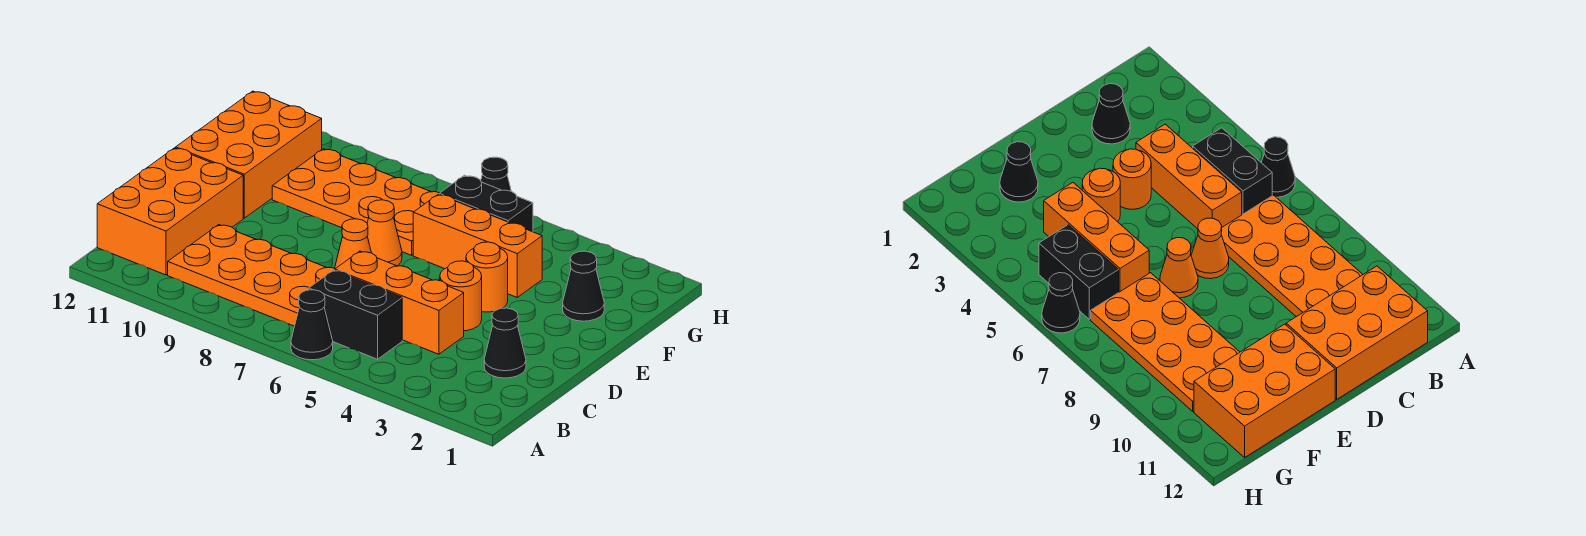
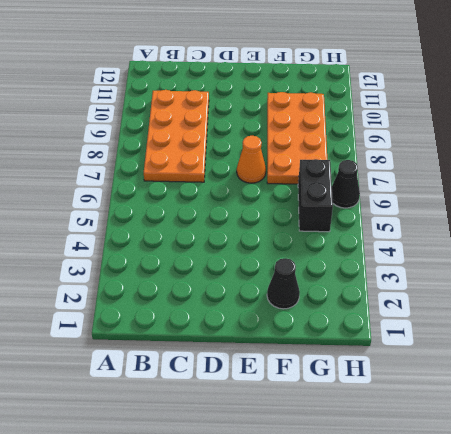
none -> black 1x1 cone [291,290,333,360]
none -> black 1x2 brick [309,270,402,359]
none -> orange 2x3 brick [97,148,243,275]

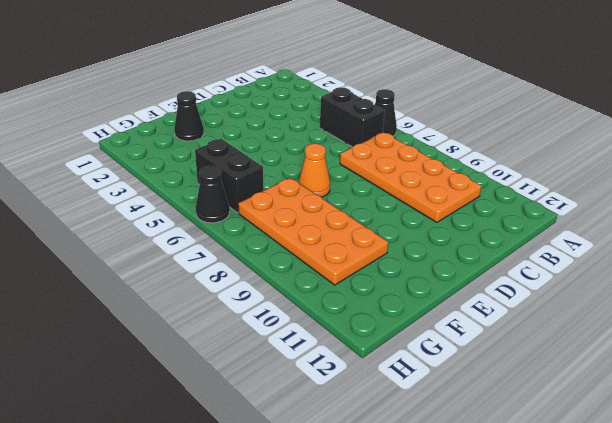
none -> orange 2x3 brick [97,148,243,275]
none -> black 1x1 cone [484,308,526,378]
none -> orange 1x3 brick [335,251,464,354]

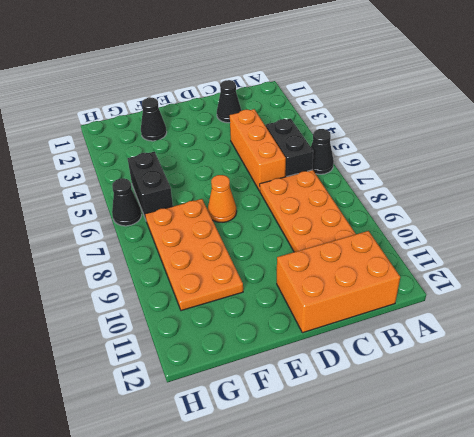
none -> orange 1x1 round brick [440,261,482,331]
none -> orange 1x1 cone [335,219,371,269]
none -> orange 1x1 round brick [466,242,508,312]

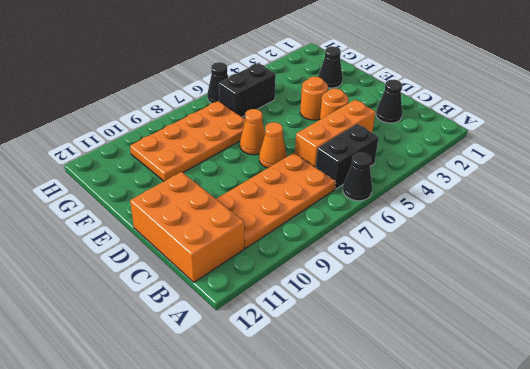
none -> orange 2x3 brick [176,91,322,218]
none -> orange 1x3 brick [413,194,542,297]

